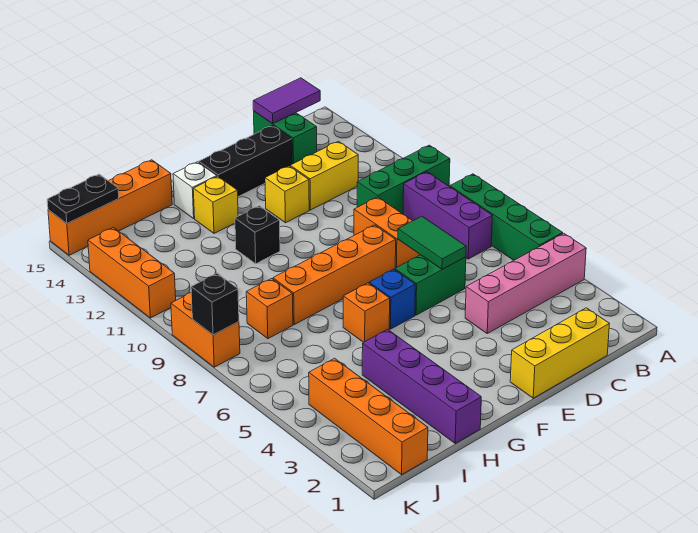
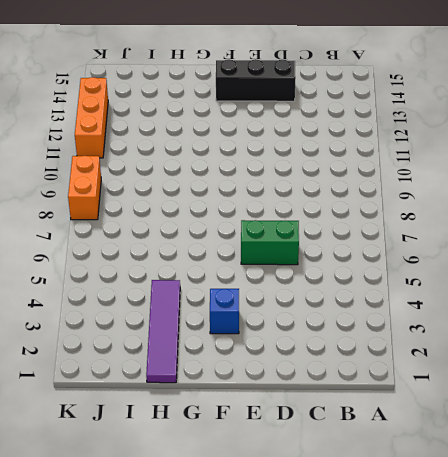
blue 1x1 brick [210,289,239,334] -> blue 1x1 brick moved to [369,269,415,329]
purple 1x4 tile [146,280,180,383] -> purple 1x4 brick [362,329,481,443]
none -> pink 1x4 brick [465,233,586,333]
none -> green 1x4 brick [450,174,563,260]
none -> green 1x3 brick [357,145,450,214]

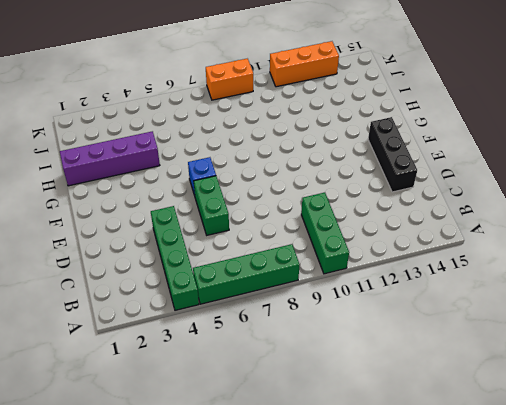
green 1x4 brick [151,206,199,310] -> pink 1x4 brick [465,233,586,333]
none -> purple 1x3 brick [403,172,492,259]
none -> yellow 1x3 brick [510,308,609,398]
none -> yellow 1x2 brick [290,141,358,210]

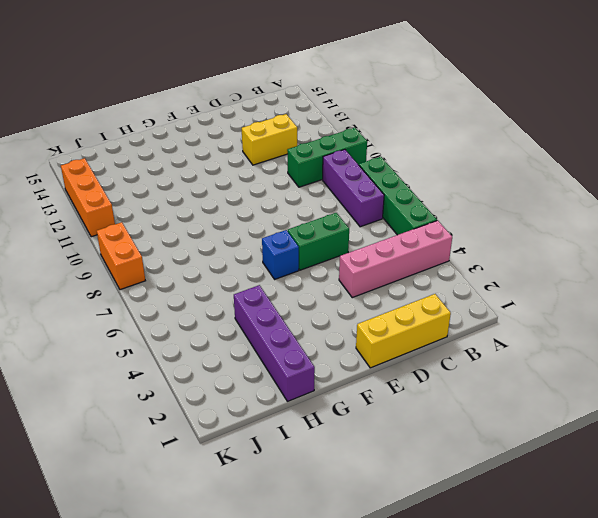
none -> green 1x2 brick [254,111,317,164]
none -> orange 1x2 brick [354,197,420,268]
none -> black 1x3 brick [199,126,292,197]

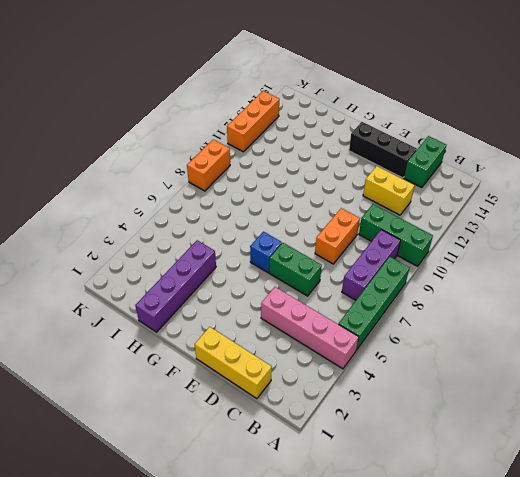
none -> orange 1x4 brick [273,225,396,324]
none -> yellow 1x1 brick [265,166,309,223]
none -> orange 1x1 brick [343,283,390,342]

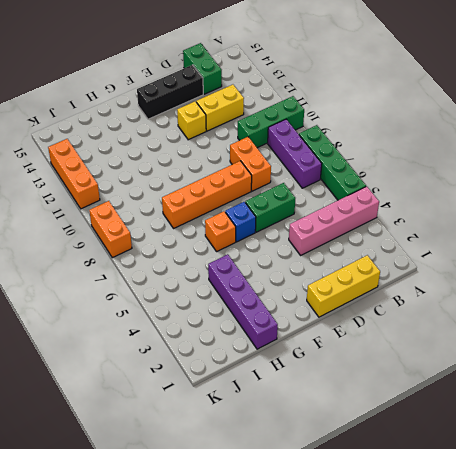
none -> black 1x1 brick [235,206,280,264]
none -> yellow 1x1 brick [193,176,238,233]
none -> white 1x1 brick [173,162,217,218]

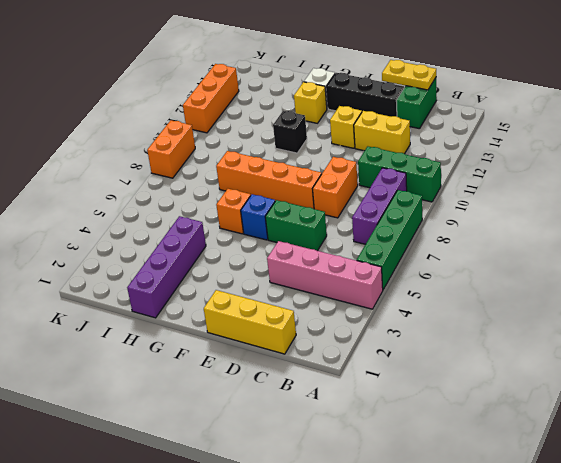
yellow 1x2 plate [382,60,436,90] -> purple 1x2 tile [253,78,320,124]
none -> orange 1x4 brick [48,160,172,255]
none -> orange 1x1 brick [246,279,293,339]
none -> orange 1x4 brick [309,358,428,475]

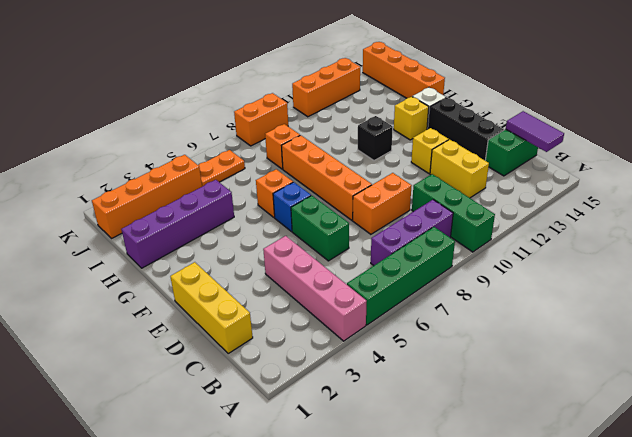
orange 1x2 plate [198,150,245,187] -> none
none -> green 1x2 tile [398,216,466,269]
none -> black 1x2 plate [47,174,119,224]
none -> black 1x1 brick [191,273,239,335]

